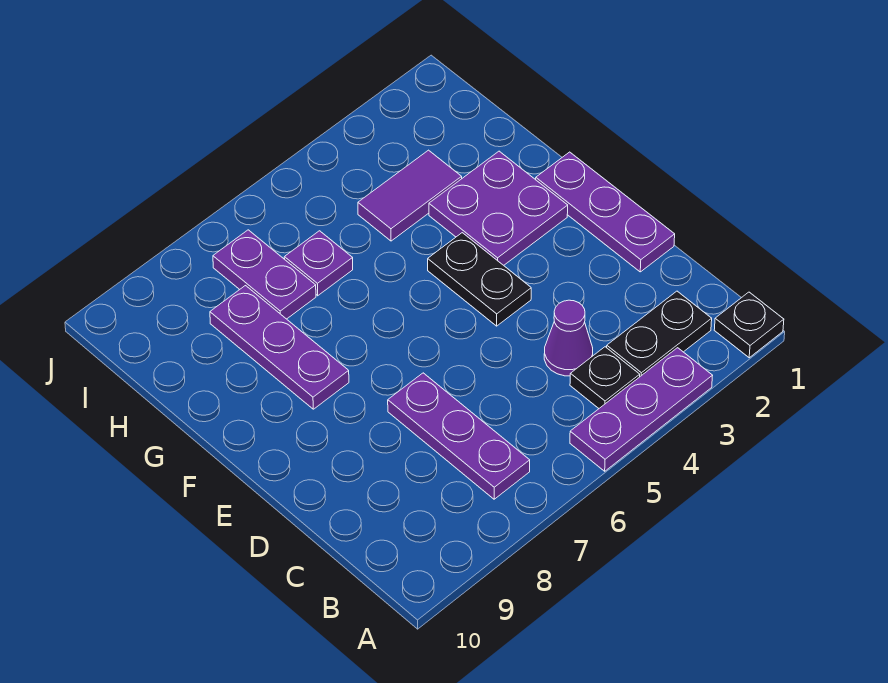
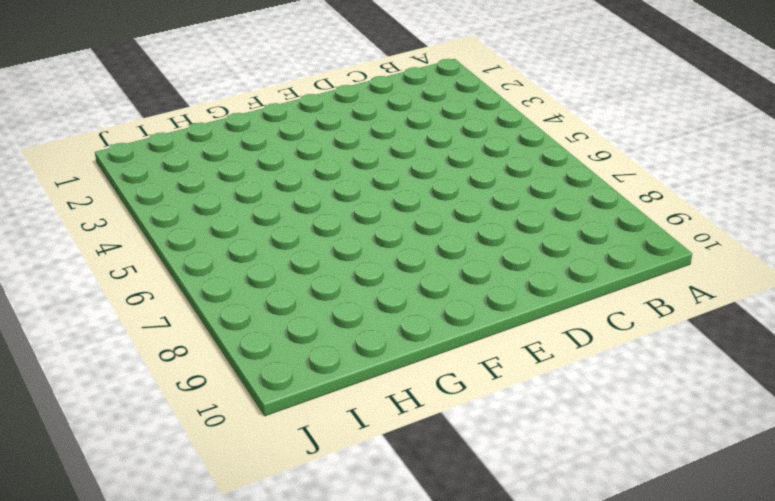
none -> black 1x1 plate [714,292,784,358]
none -> purple 1x3 plate [570,348,713,471]
none -> black 1x2 plate [607,291,712,376]

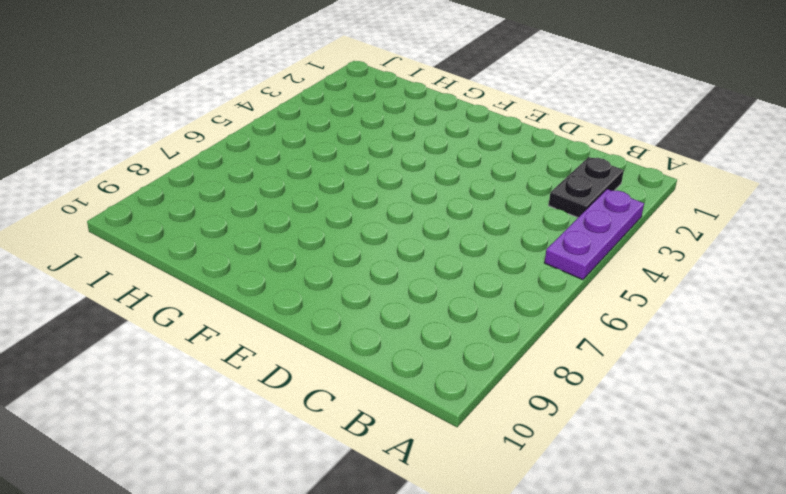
none -> black 1x1 plate [714,292,784,358]
none -> black 1x1 plate [570,347,640,408]
none -> purple 1x3 plate [388,373,530,499]

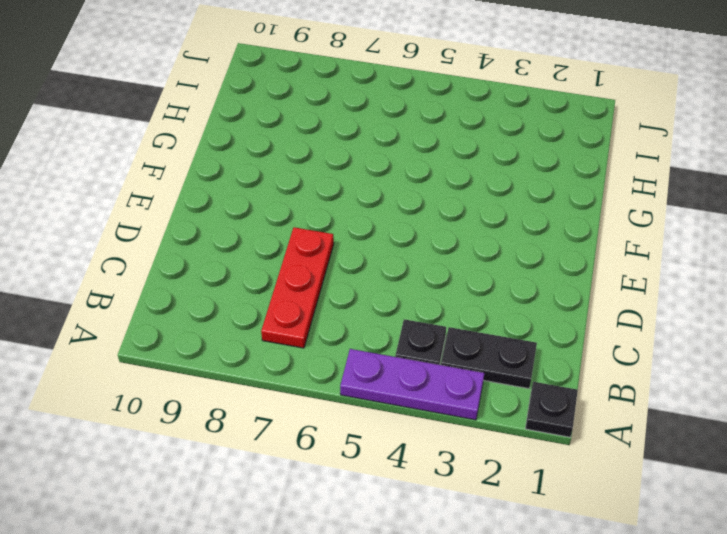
red 1x3 plate [261,227,334,348] -> purple 1x3 plate [388,373,530,499]
none -> purple 1x1 cone [544,300,593,376]
none -> purple 1x3 plate [536,152,675,272]
none -> black 1x2 plate [428,233,531,326]

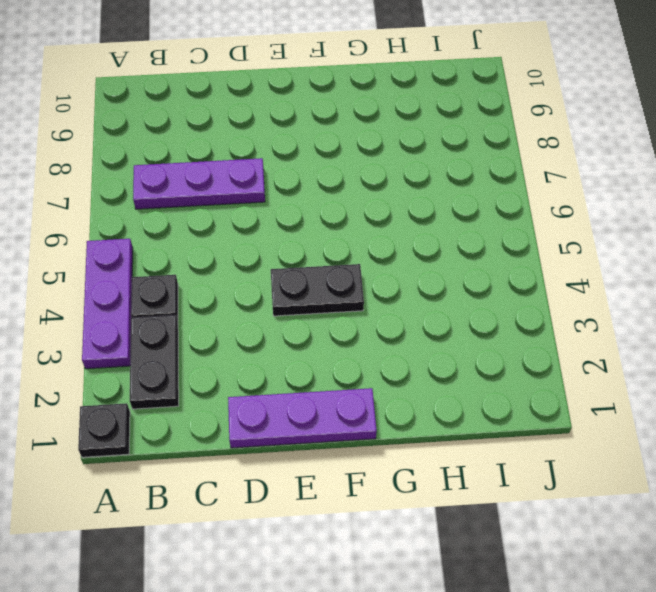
none -> purple 1x1 cone [544,300,593,376]
none -> purple 2x2 plate [429,151,568,265]
none -> purple 1x3 plate [210,286,349,409]

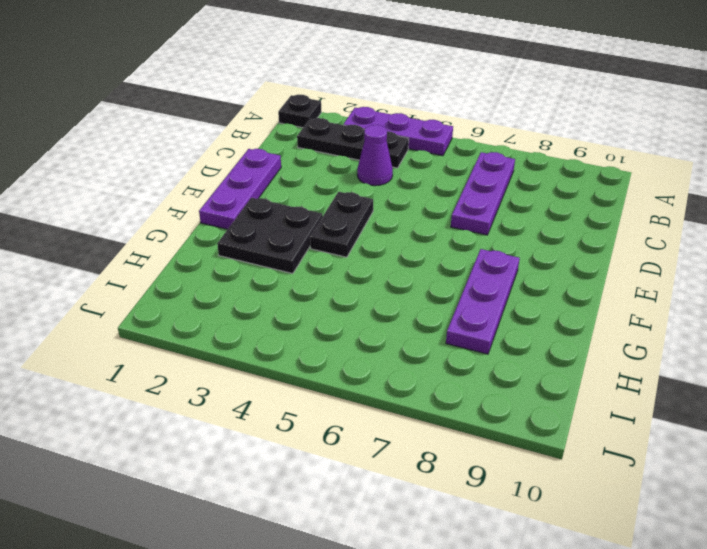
black 2x2 plate [217,198,323,274] -> purple 2x2 plate [429,151,568,265]
none -> purple 1x2 tile [358,150,462,241]
none -> purple 1x1 plate [284,231,353,296]
none -> purple 1x2 plate [213,230,316,319]

